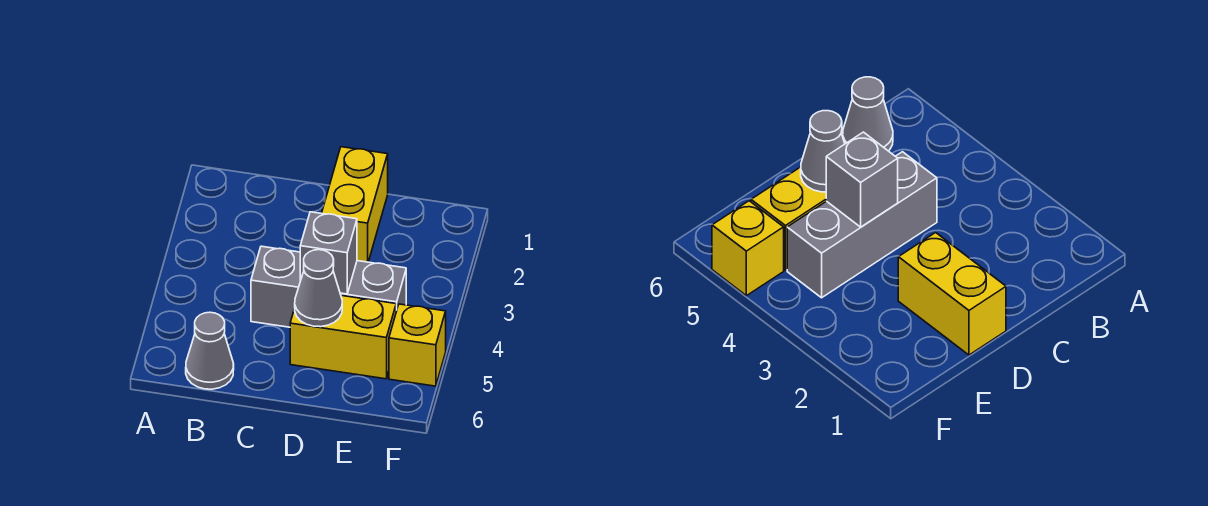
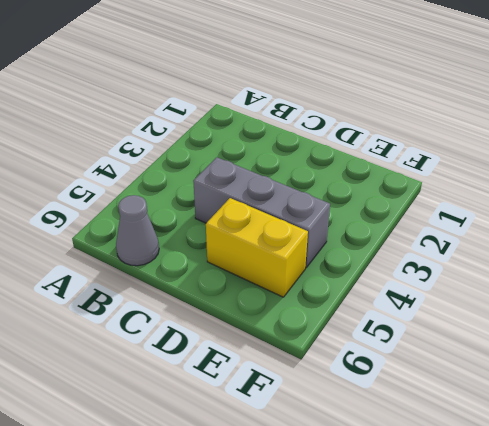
none -> yellow 1x2 brick [322,147,388,262]
none -> yellow 1x1 brick [389,304,446,386]

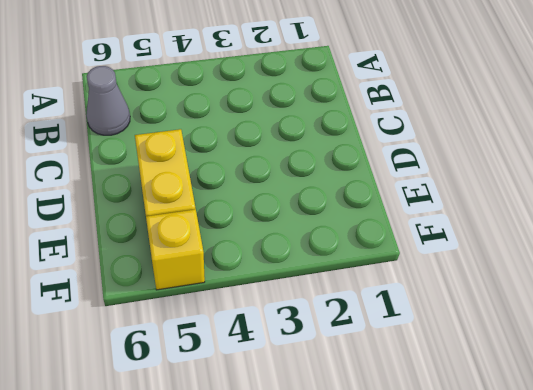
none -> grey 1x3 brick [251,246,406,327]
none -> yellow 1x2 brick [322,147,388,262]

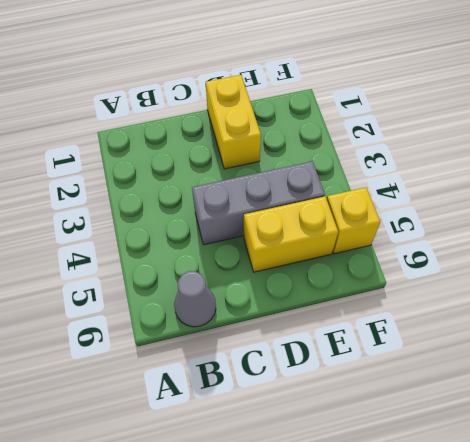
none -> grey 1x1 brick [300,212,357,294]
none -> grey 1x1 cone [295,250,342,327]

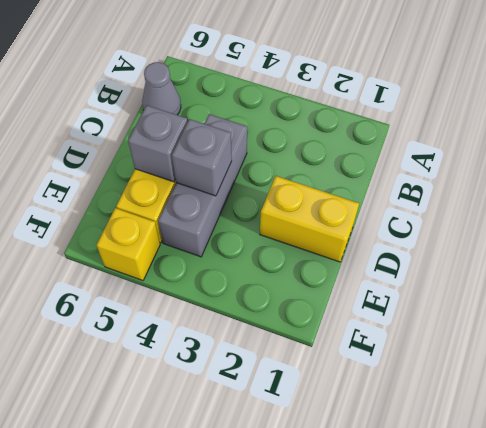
grey 1x1 brick [128,105,188,182] -> grey 1x1 cone [295,250,342,327]

